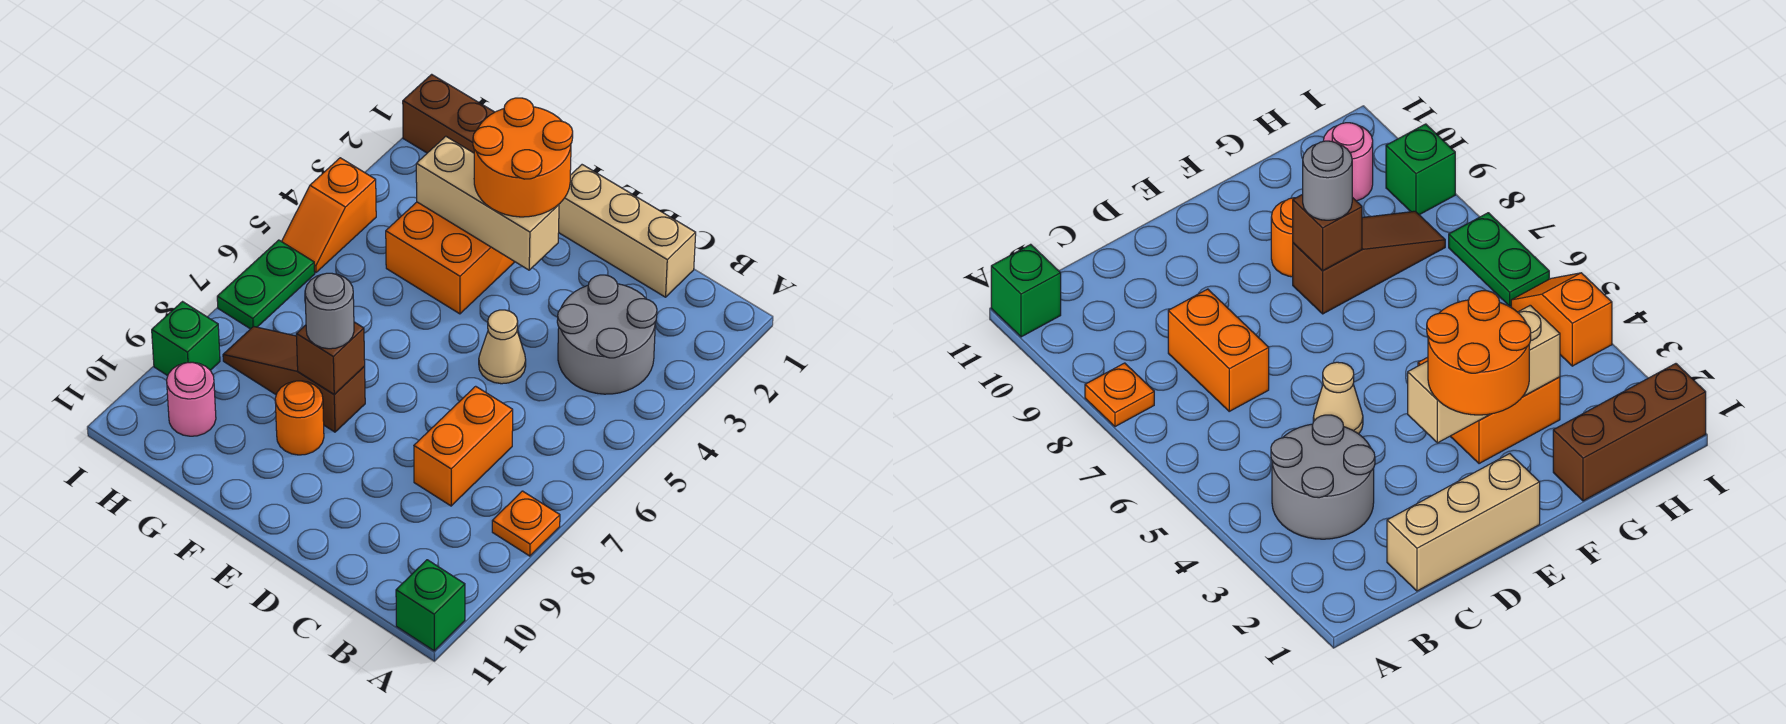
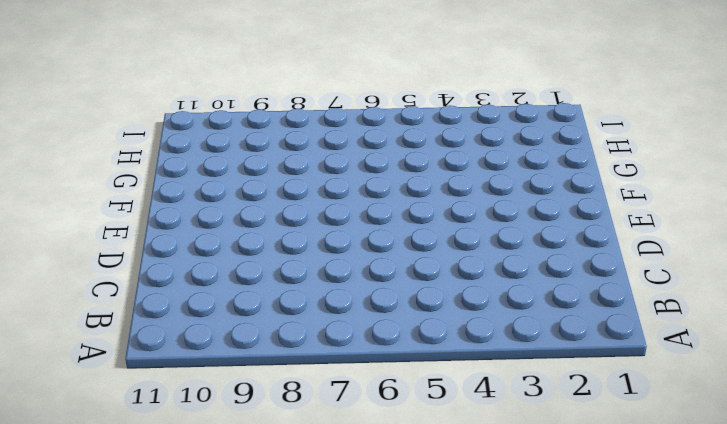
none -> orange 1x1 plate [492,491,560,556]
none -> green 1x1 brick [396,560,465,651]
none -> grey 2x2 round brick [557,275,657,394]

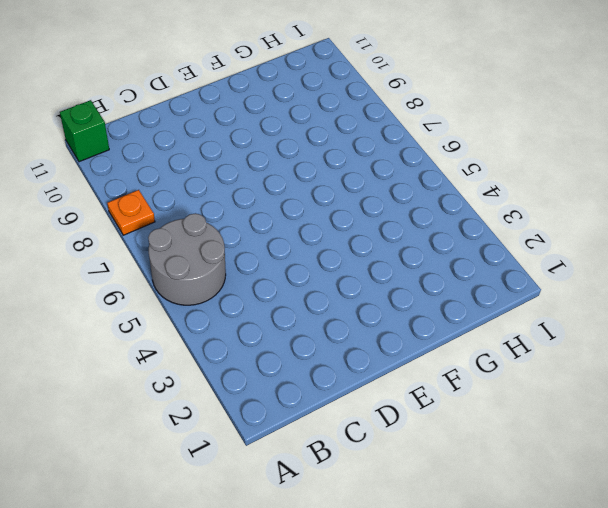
grey 2x2 round brick [148,213,226,305] -> grey 2x2 round brick moved to [557,275,657,394]
none -> tan 1x3 brick [559,165,696,297]
none -> orange 1x2 brick [414,386,513,506]
none -> tan 1x1 cone [479,310,526,384]

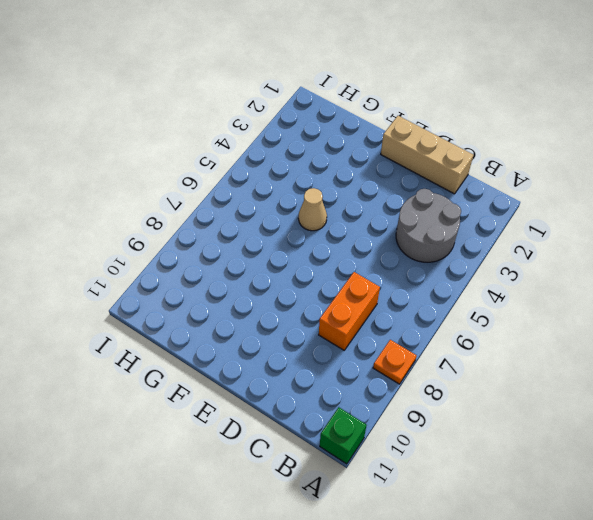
tan 1x1 cone [298,188,327,231] -> tan 1x1 cone moved to [479,310,526,384]
none -> orange 2x2 brick [386,202,515,314]
none -> brown 1x3 slope [223,326,365,432]
none -> orange 1x1 round brick [275,381,324,455]

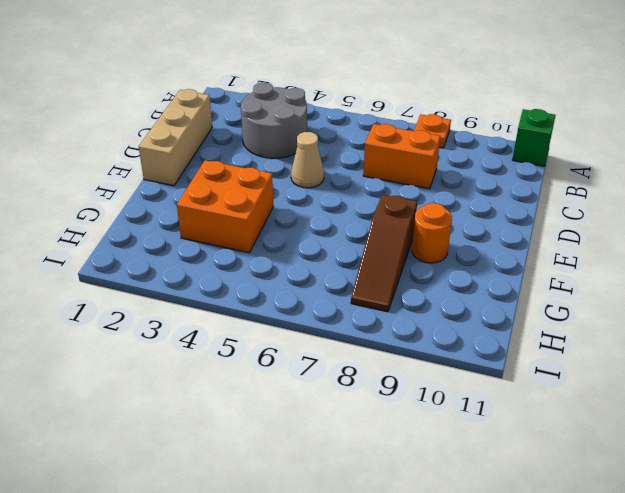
none -> brown 1x3 brick [403,74,494,153]
none -> pink 1x1 round brick [167,362,216,436]
none -> orange 1x2 slope [282,158,376,273]

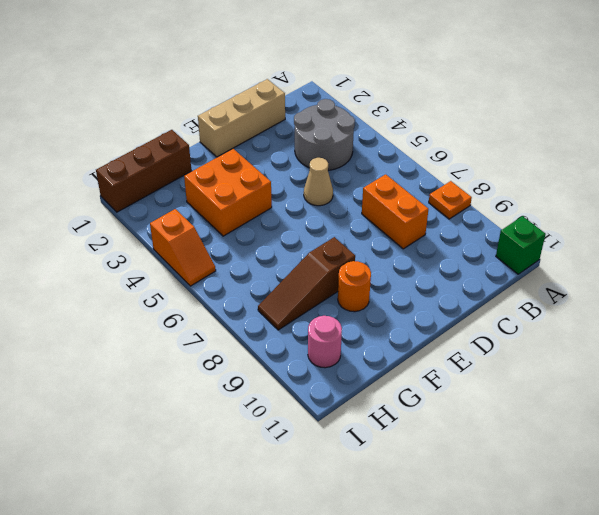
none -> green 1x2 plate [217,240,315,329]
none -> green 1x1 brick [152,302,220,376]
none -> tan 1x3 brick [416,136,559,270]

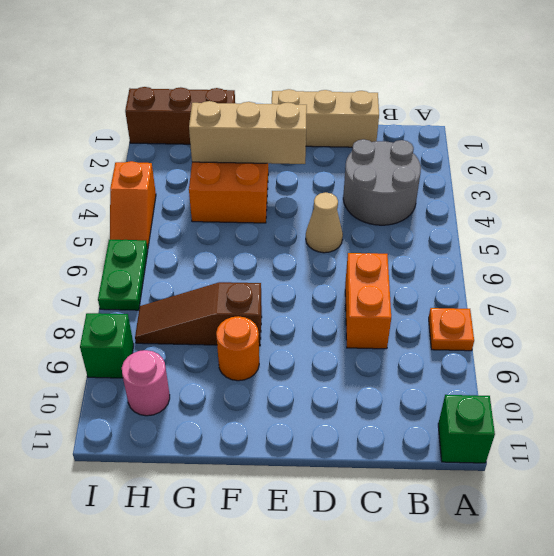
none -> brown 1x1 brick [296,322,365,394]
none -> orange 2x2 round brick [473,98,573,217]
none -> grey 1x1 round brick [305,273,354,349]

